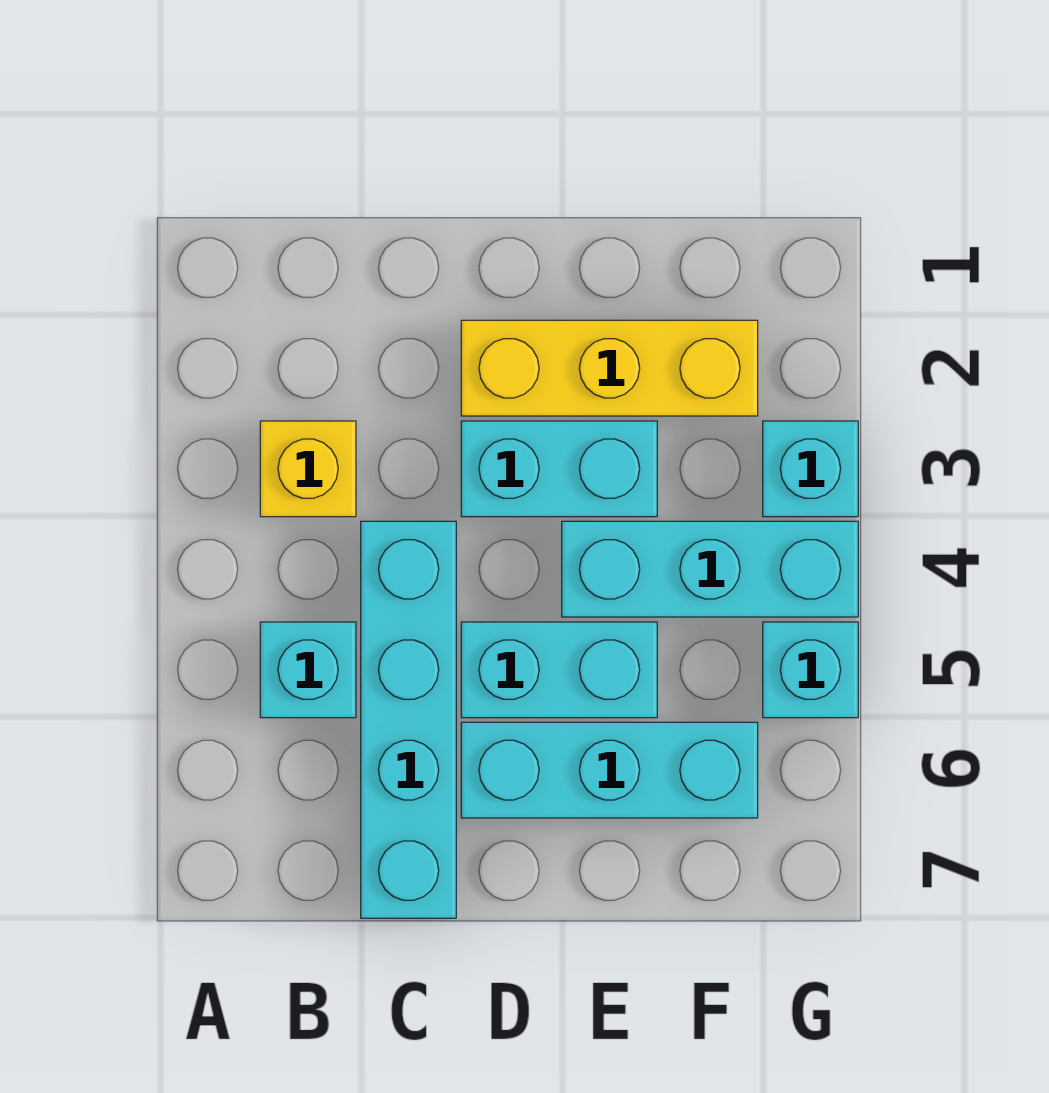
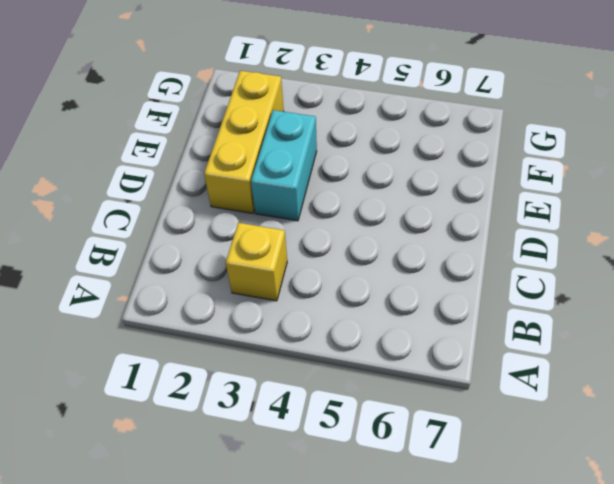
none -> cyan 1x1 brick [260,622,356,718]
none -> cyan 1x4 brick [361,521,456,918]

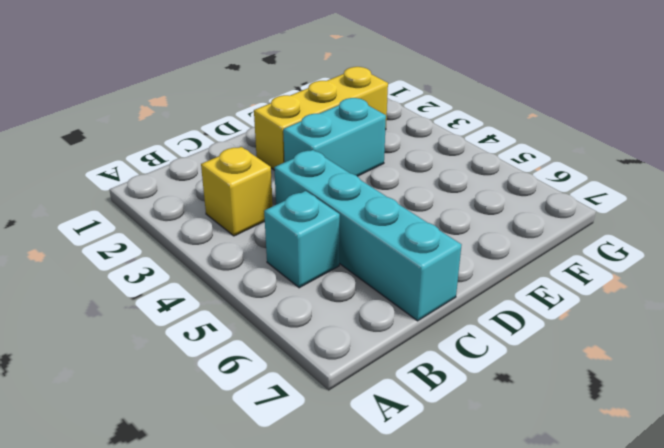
none -> cyan 1x2 brick [461,622,657,718]
none -> cyan 1x3 brick [461,722,758,818]

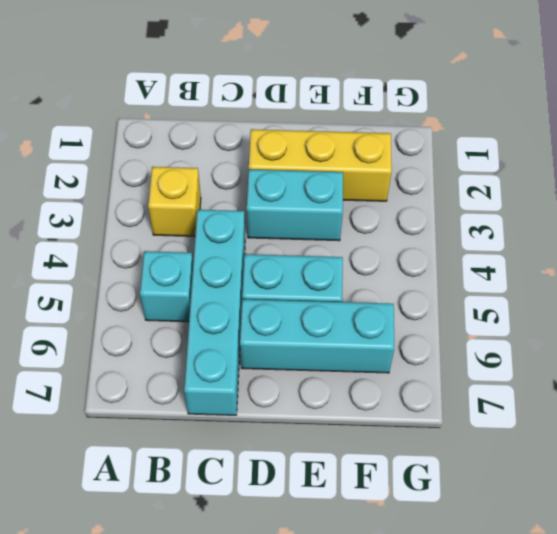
none -> cyan 1x3 brick [562,521,858,617]
none -> cyan 1x1 brick [763,421,858,517]

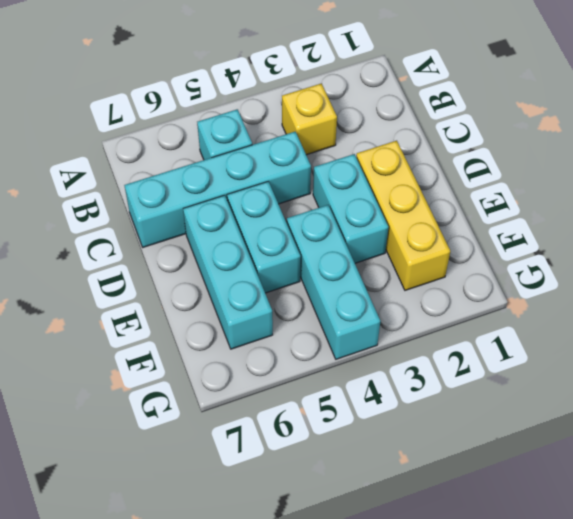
none -> cyan 1x1 brick [763,421,858,517]
none -> cyan 1x1 brick [763,622,858,718]

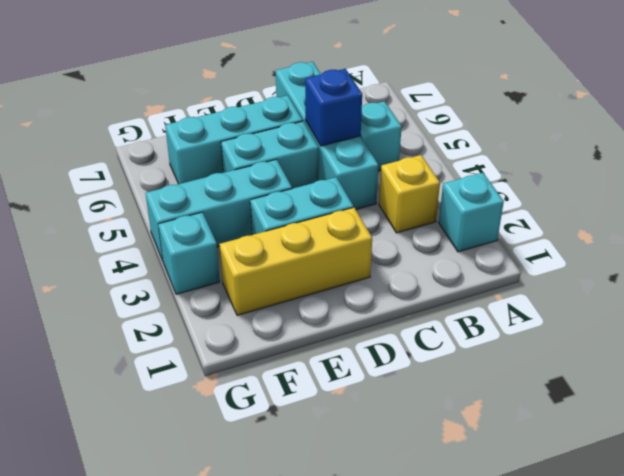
cyan 1x1 brick [439,173,504,252] -> cyan 1x1 brick moved to [763,622,858,718]
blue 1x1 brick [305,69,362,146] -> none

